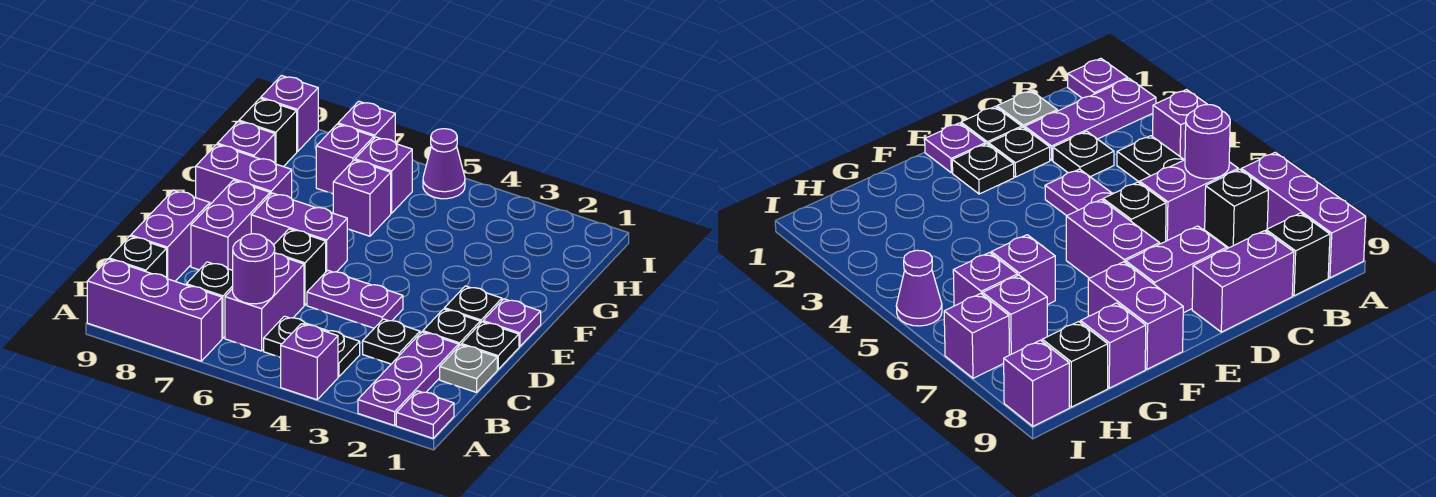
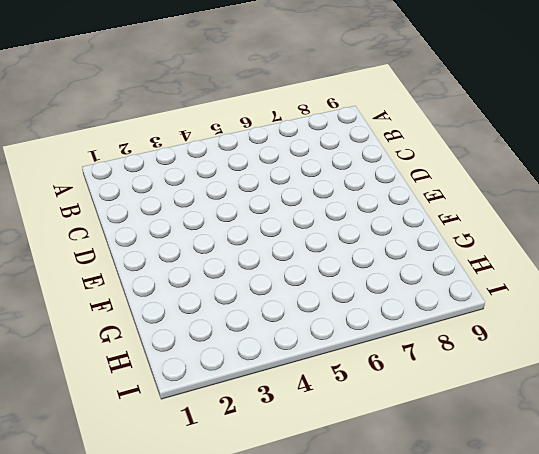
none -> purple 1x1 plate [396,391,454,438]
none -> purple 1x3 plate [358,332,459,426]
none -> purple 1x1 brick [281,324,338,400]

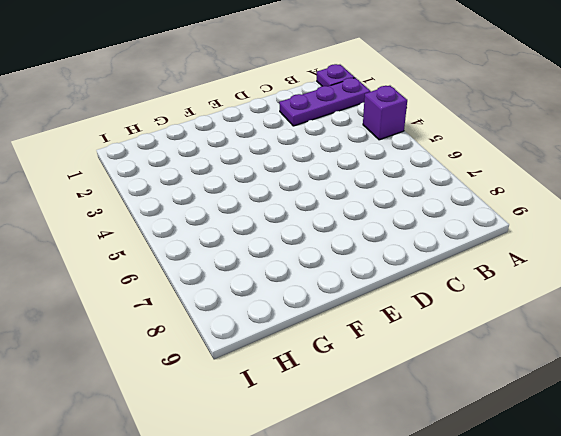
none -> purple 1x3 brick [87,259,222,361]
none -> black 1x2 plate [264,316,360,377]
none -> purple 1x2 brick [225,253,304,351]

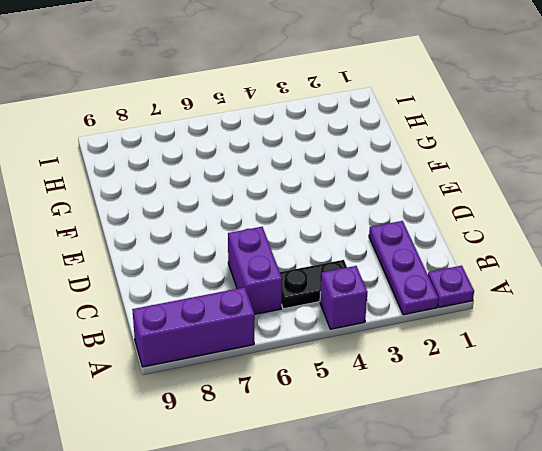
none -> black 1x1 brick [186,262,233,338]
none -> black 1x1 brick [109,236,167,278]
none -> grey 1x1 plate [440,345,497,392]

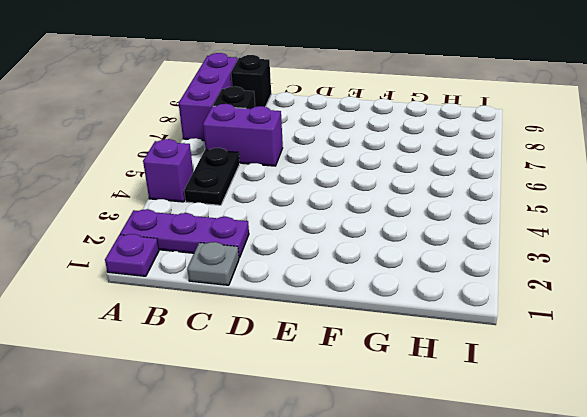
none -> black 1x1 plate [363,319,420,364]
none -> purple 1x2 brick [131,190,210,281]
none -> black 1x1 plate [461,322,519,369]

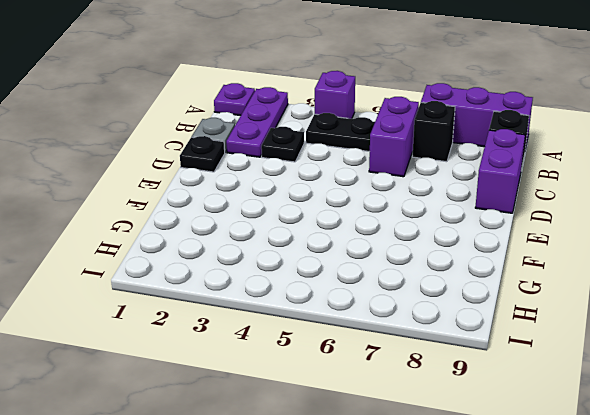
none -> black 1x1 plate [423,309,480,346]
none -> purple 1x2 plate [307,270,403,328]
none -> black 1x1 brick [274,229,326,305]

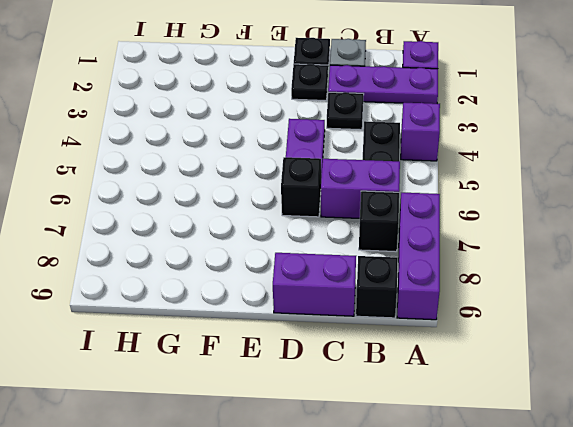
none -> purple 1x2 brick [191,180,270,270]
none -> purple 1x1 plate [483,299,541,347]
none -> black 1x1 plate [445,286,502,323]

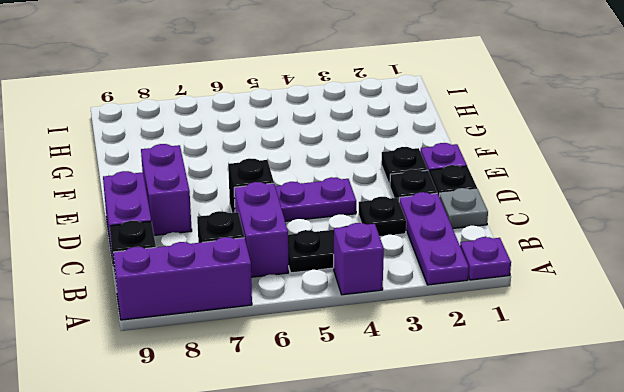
none -> purple 1x2 brick [251,193,347,272]
none -> purple 1x2 brick [196,144,292,204]
none -> purple 1x1 brick [333,160,391,236]

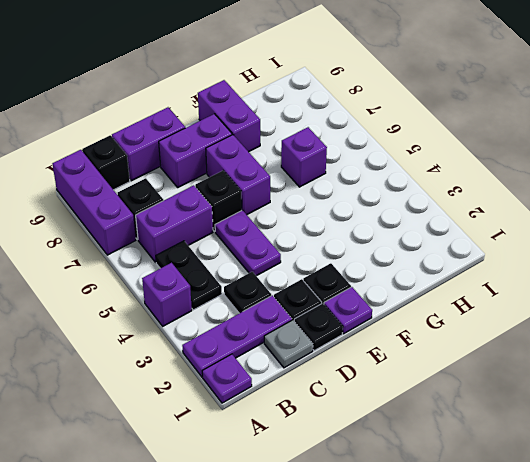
none -> purple 1x1 brick [217,121,275,163]
none -> purple 1x1 brick [355,137,412,213]
none -> purple 1x1 brick [316,124,374,194]

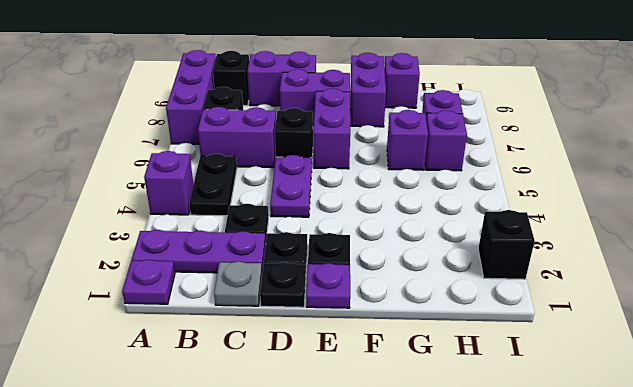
black 1x1 brick [478,210,535,279] -> black 1x1 brick moved to [239,98,297,167]
none -> purple 1x1 cone [423,129,465,199]
none -> purple 1x1 brick [338,101,395,142]
none -> purple 1x1 brick [261,76,318,152]

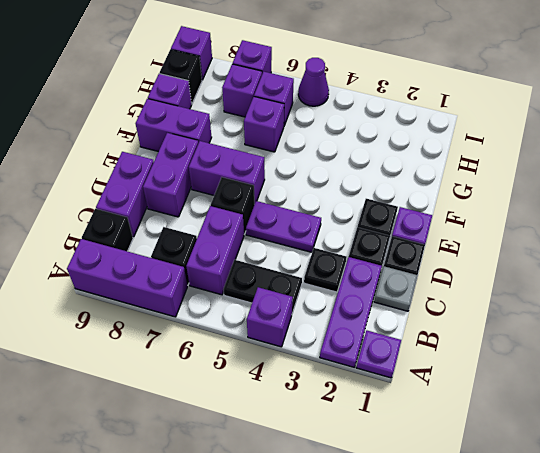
none -> purple 1x1 round brick [233,234,275,304]

